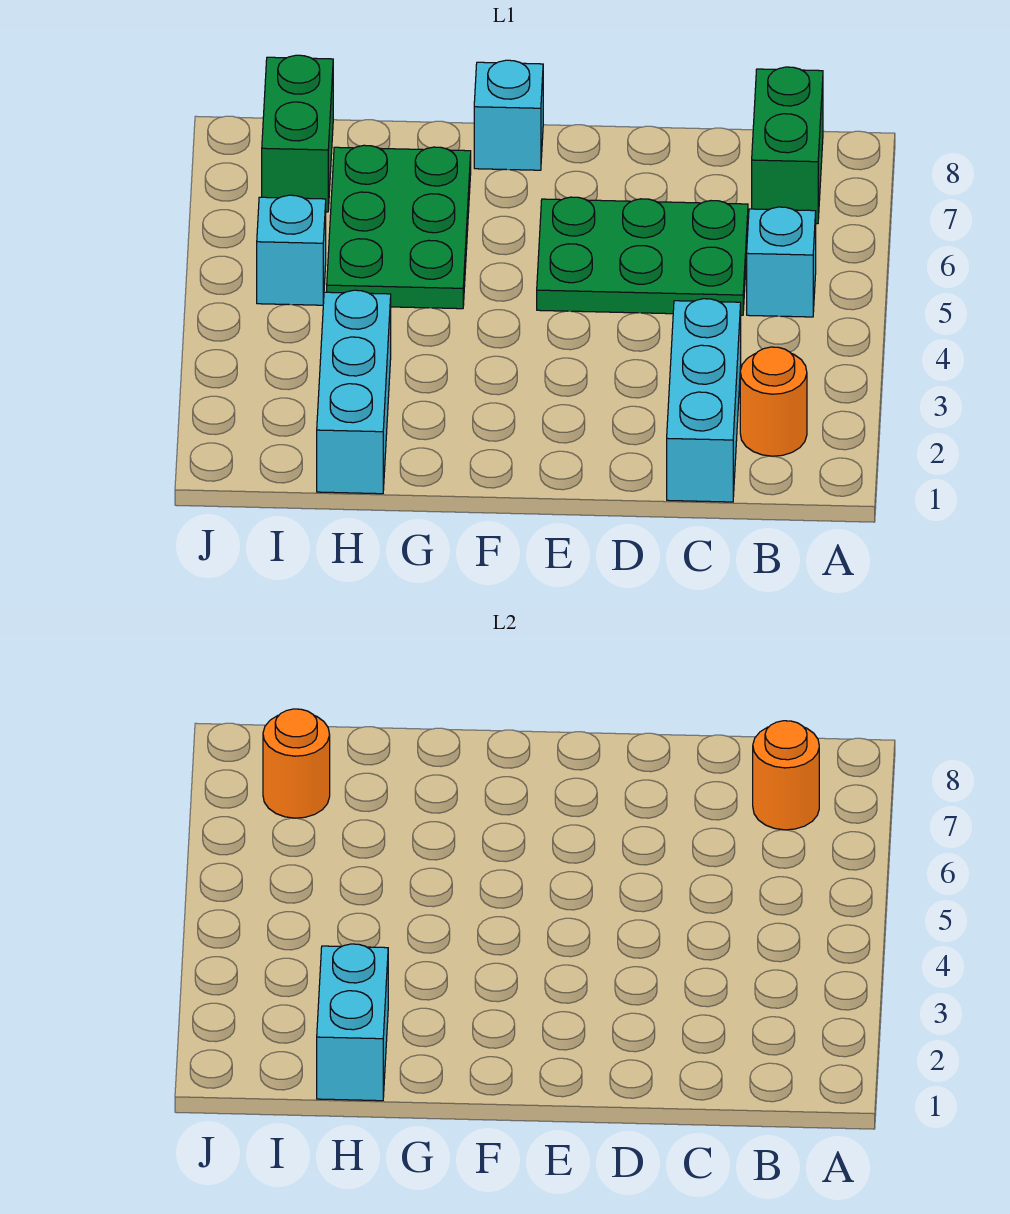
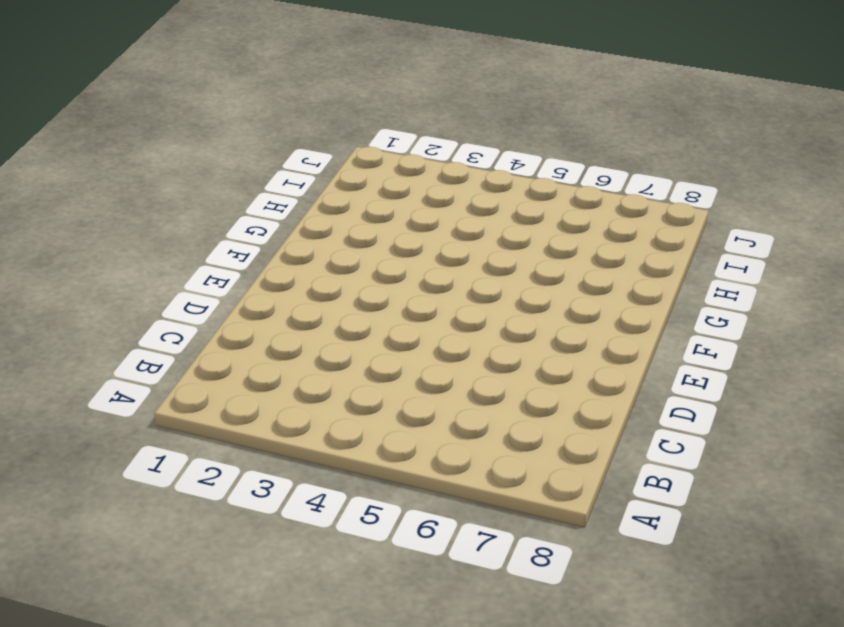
none -> orange 1x1 round brick [740,347,807,456]
none -> cyan 1x1 brick [747,207,816,317]
none -> green 1x2 brick [752,67,823,224]

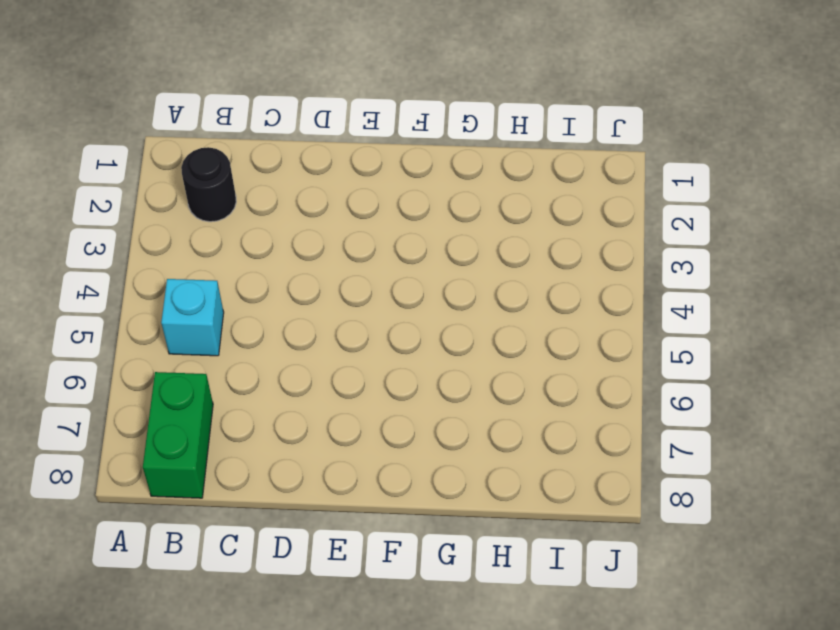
black 1x1 round brick [181,147,236,222] -> orange 1x1 round brick [740,347,807,456]
none -> cyan 1x3 brick [667,299,741,502]
none -> green 2x3 plate [537,197,748,315]
none -> cyan 1x1 brick [474,60,543,170]

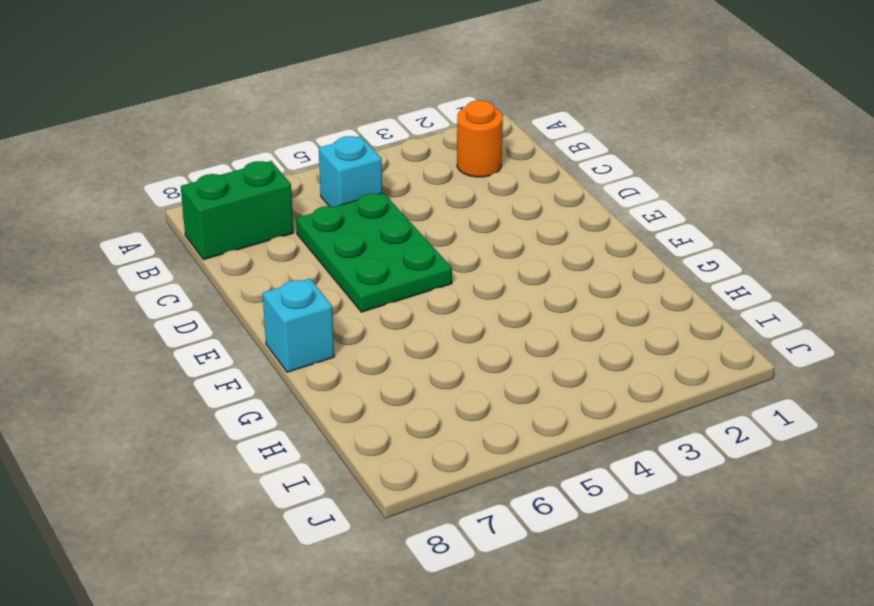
none -> cyan 1x3 brick [667,299,741,502]
none -> green 2x3 plate [327,145,471,309]
none -> cyan 1x3 brick [317,290,391,494]

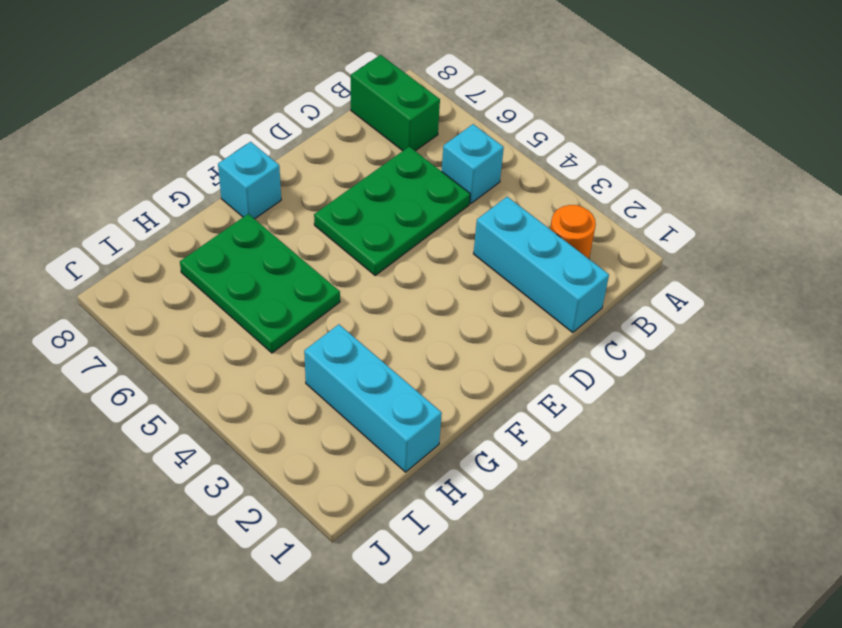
none -> cyan 1x1 brick [257,195,326,305]
none -> green 1x2 brick [262,55,333,212]
none -> orange 1x1 round brick [753,721,819,830]

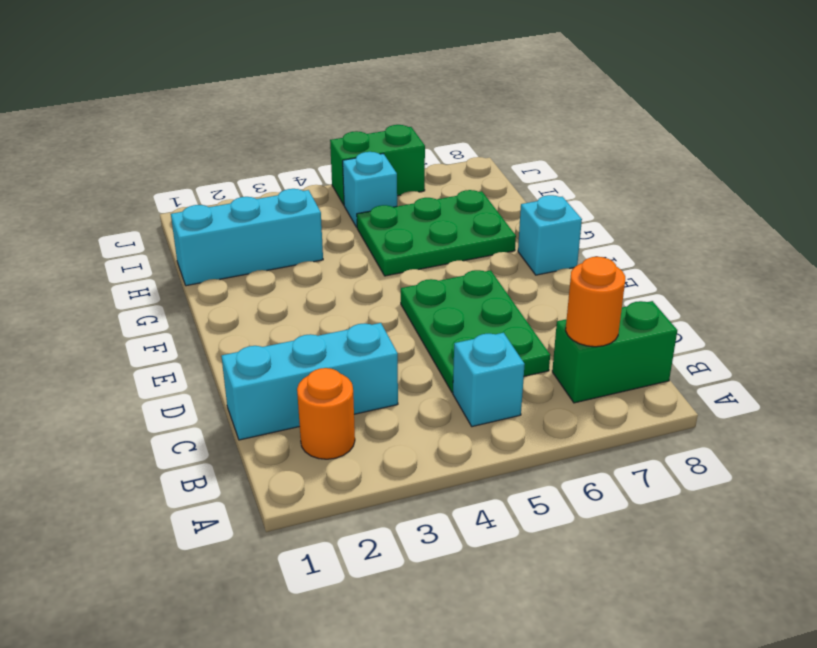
green 1x2 brick [330,125,425,205] -> green 1x2 brick moved to [262,55,333,212]
none -> cyan 1x2 brick [317,944,388,1101]
none -> orange 1x1 round brick [263,709,330,818]

